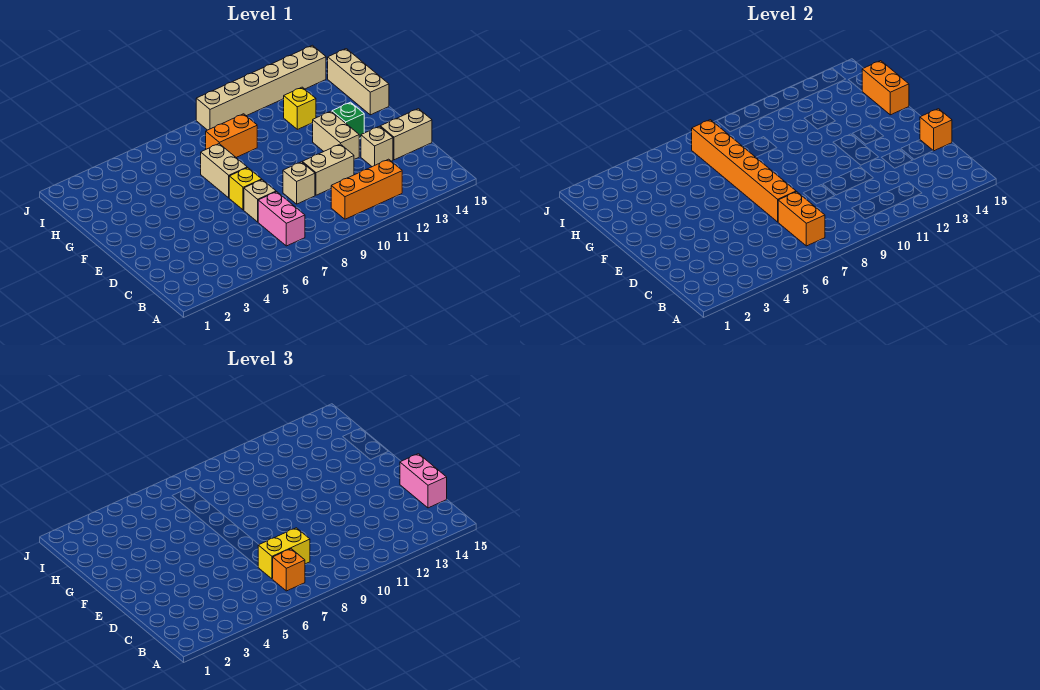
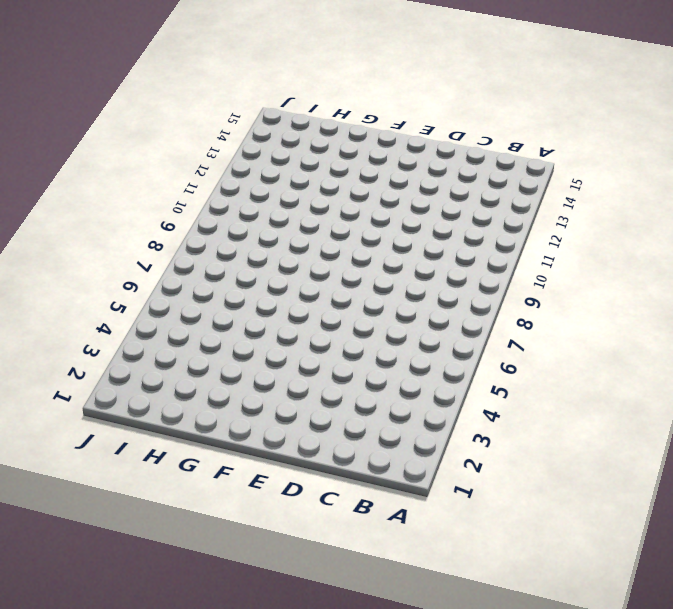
none -> pink 1x2 brick [258,192,305,246]
none -> orange 1x3 brick [331,159,402,219]
none -> tan 1x1 brick [244,180,276,222]

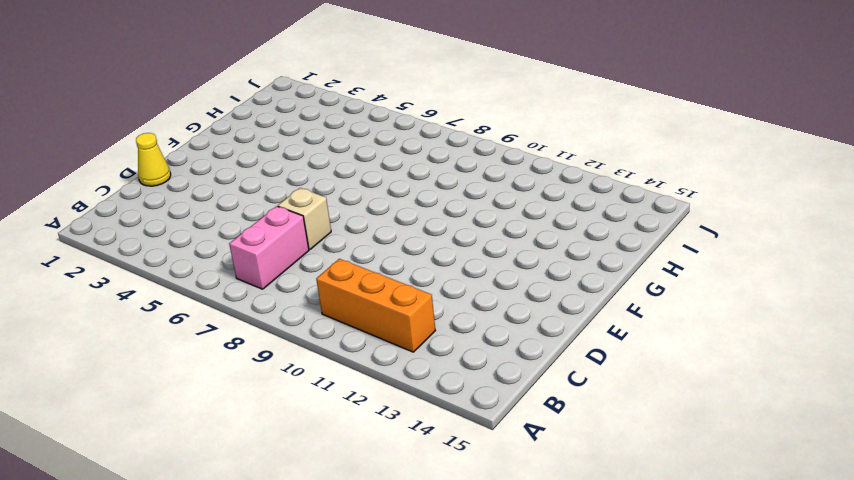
yellow 1x1 cone [136,133,171,186] -> none
none -> tan 1x1 brick [283,162,315,204]
none -> tan 1x2 brick [302,144,354,195]
none -> tan 1x1 brick [361,126,393,167]

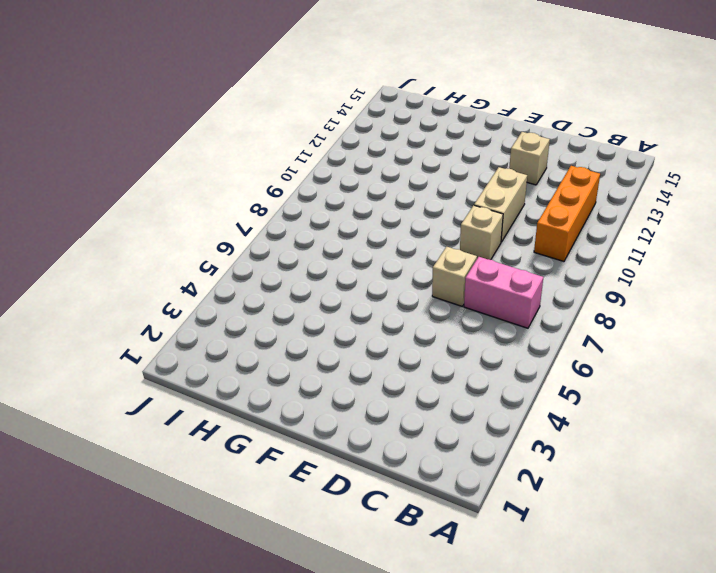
none -> tan 1x2 brick [380,109,432,160]
none -> yellow 1x1 brick [229,168,262,210]
none -> tan 1x2 brick [313,111,359,159]

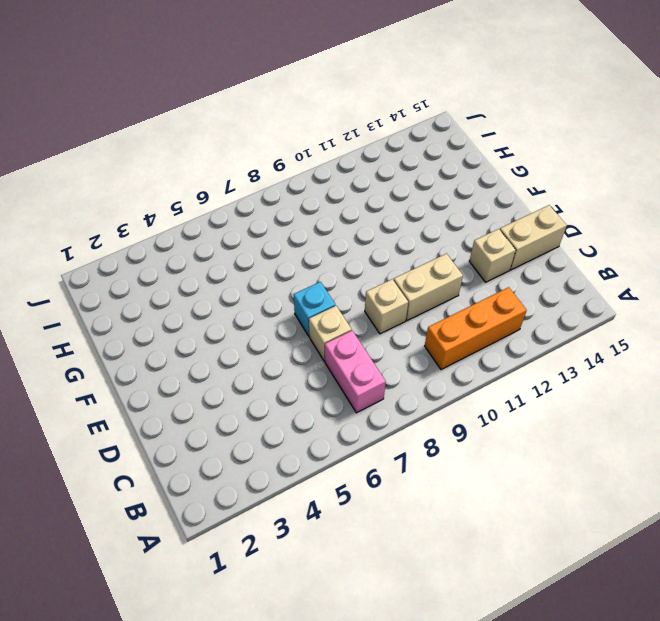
cyan 1x1 brick [293,282,335,336] -> yellow 1x1 brick [229,168,262,210]
none -> tan 1x2 brick [313,111,359,159]
none -> tan 1x2 brick [201,144,247,198]
none -> green 1x1 brick [332,102,364,139]

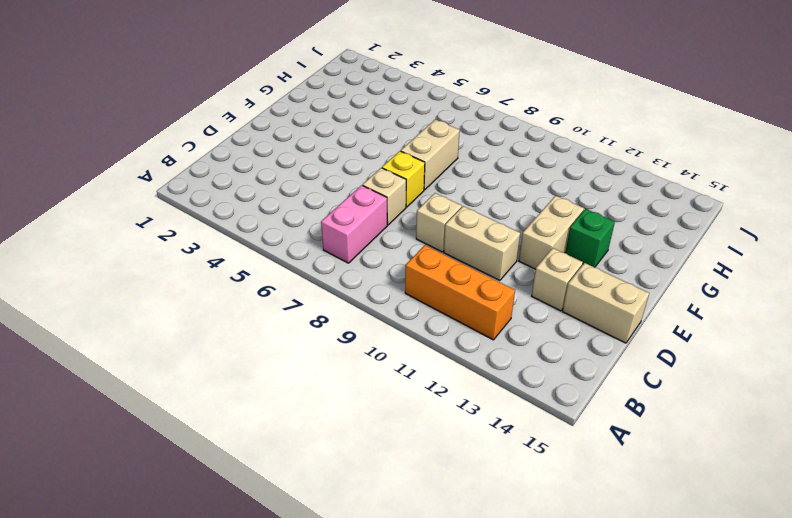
none -> tan 1x3 brick [328,49,389,115]
none -> orange 1x2 brick [206,114,257,157]
none -> yellow 1x1 brick [284,87,316,129]

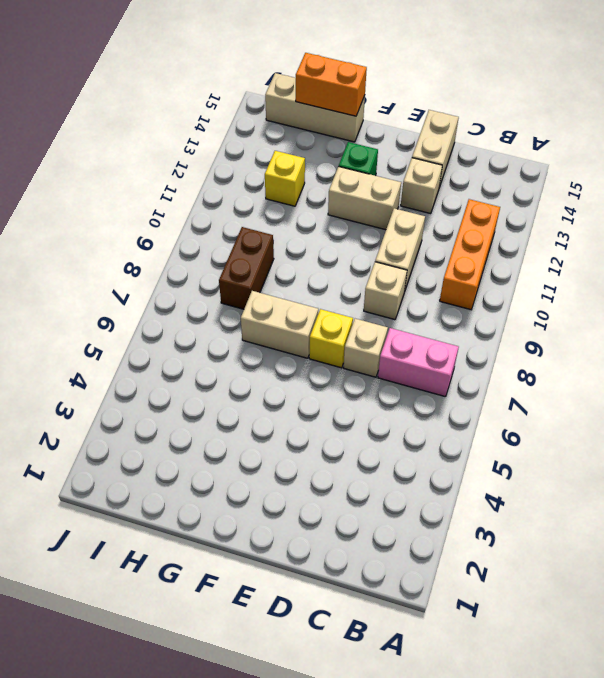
brown 1x2 brick [219,227,274,309] -> orange 1x2 brick [206,114,257,157]
none -> tan 1x6 brick [196,45,326,130]
none -> orange 1x2 brick [778,192,825,246]
none -> orange 1x6 brick [692,120,796,222]

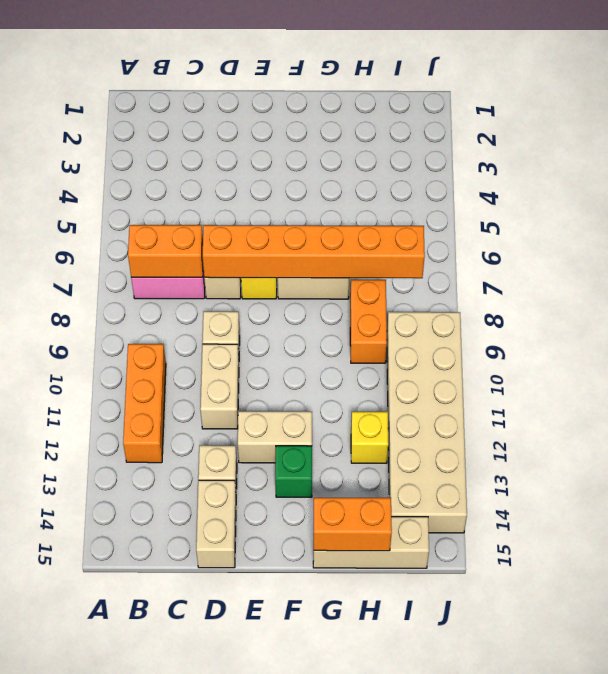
tan 2x6 brick [387,312,467,533] -> tan 1x6 brick [196,45,326,130]
none -> orange 1x1 brick [920,109,952,151]
none -> orange 1x1 brick [273,549,305,591]
none -> yellow 1x2 brick [258,528,310,579]

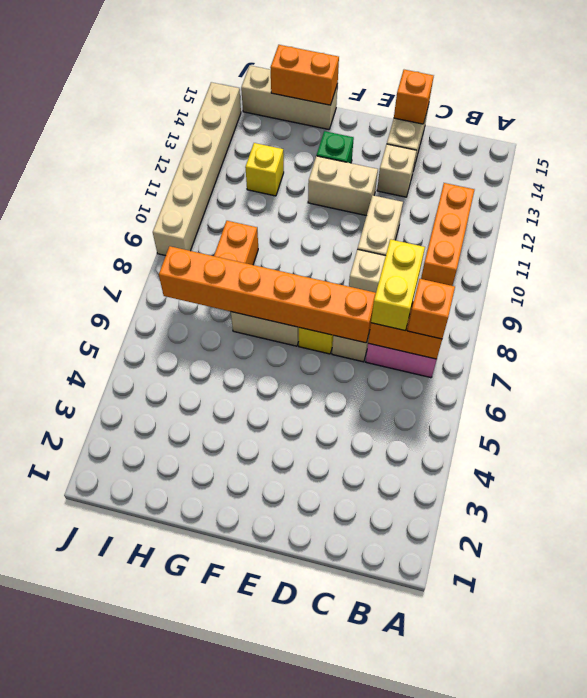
none -> pink 1x2 brick [400,454,447,508]

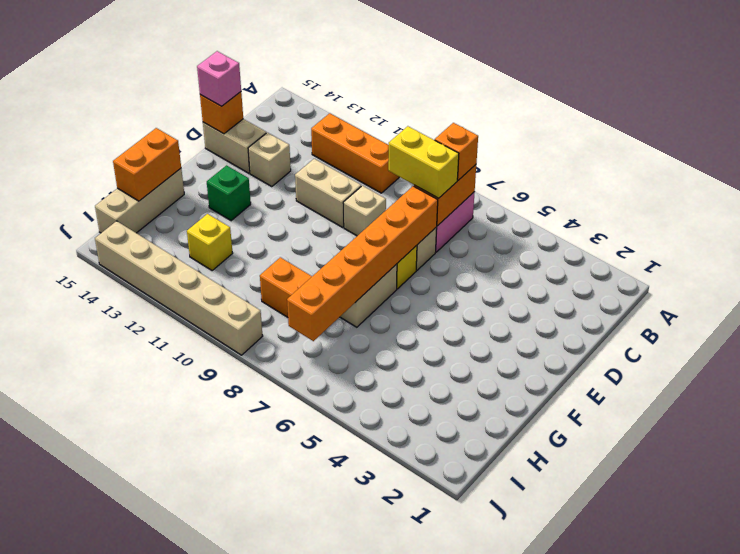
pink 1x1 brick [197,51,241,106] -> pink 1x2 brick [400,454,447,508]
none -> tan 1x2 brick [313,111,359,159]

